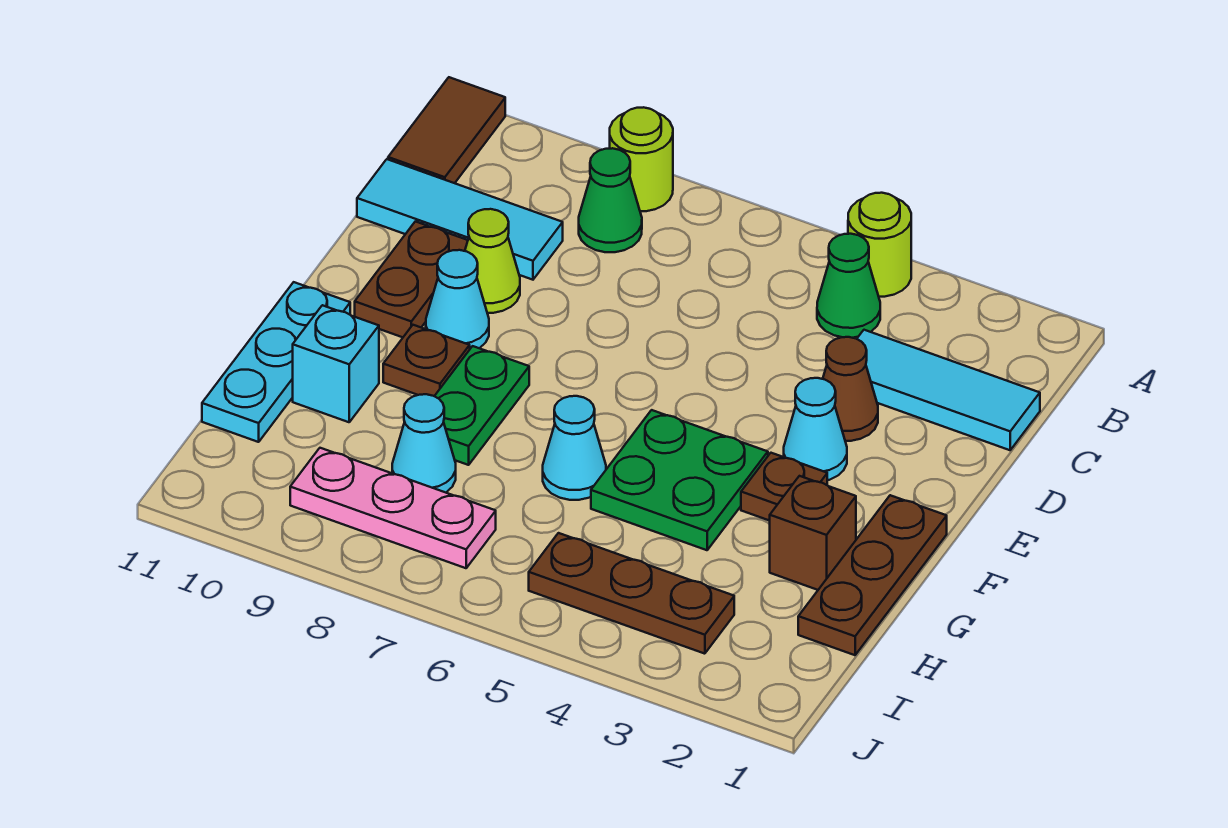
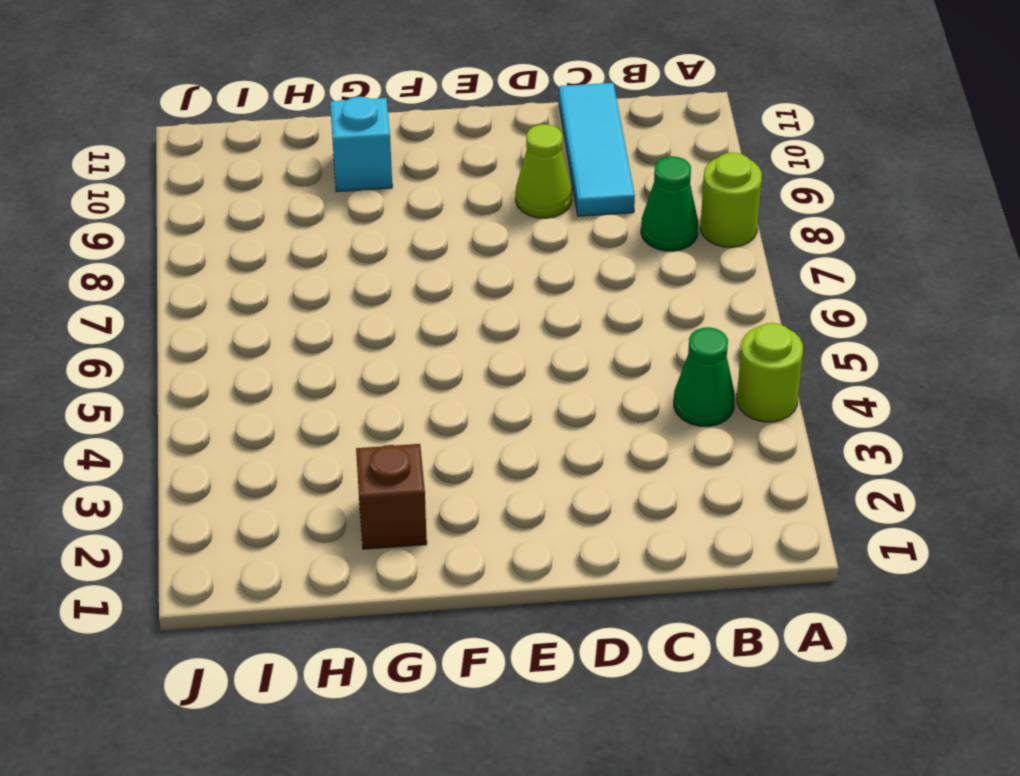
none -> brown 1x2 tile [388,77,505,183]
none -> cyan 1x3 tile [857,330,1040,450]
none -> brown 1x1 cone [823,337,878,441]

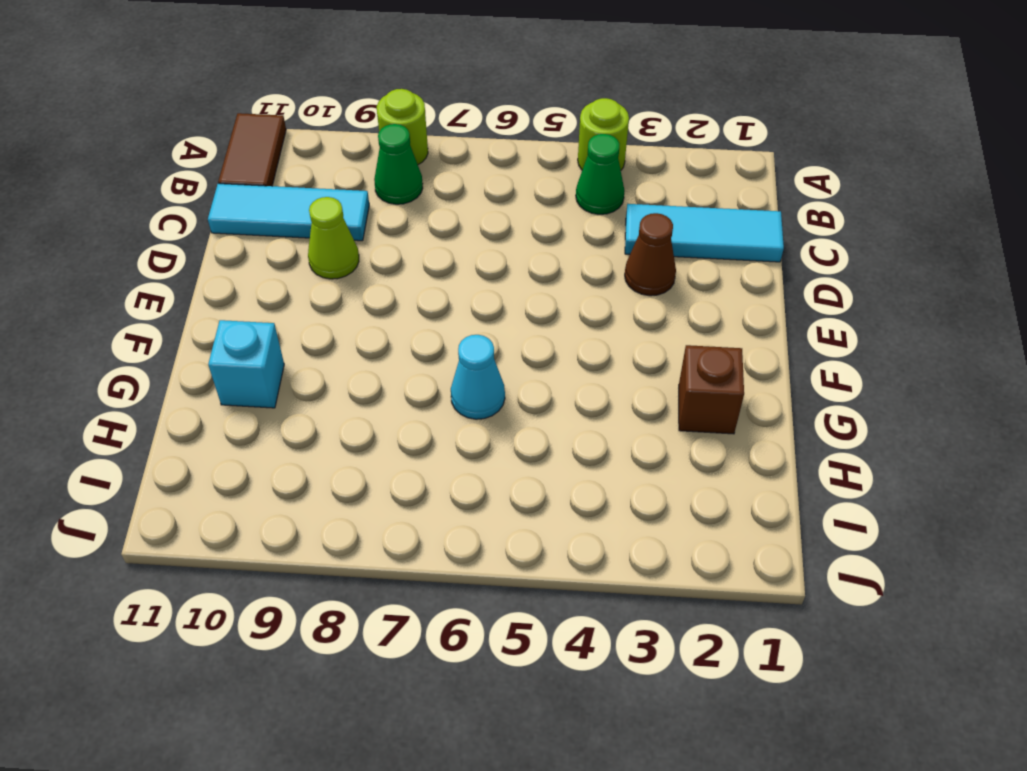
none -> brown 1x2 plate [355,221,468,337]
none -> cyan 1x1 cone [784,378,847,480]
none -> cyan 1x1 cone [426,250,489,349]

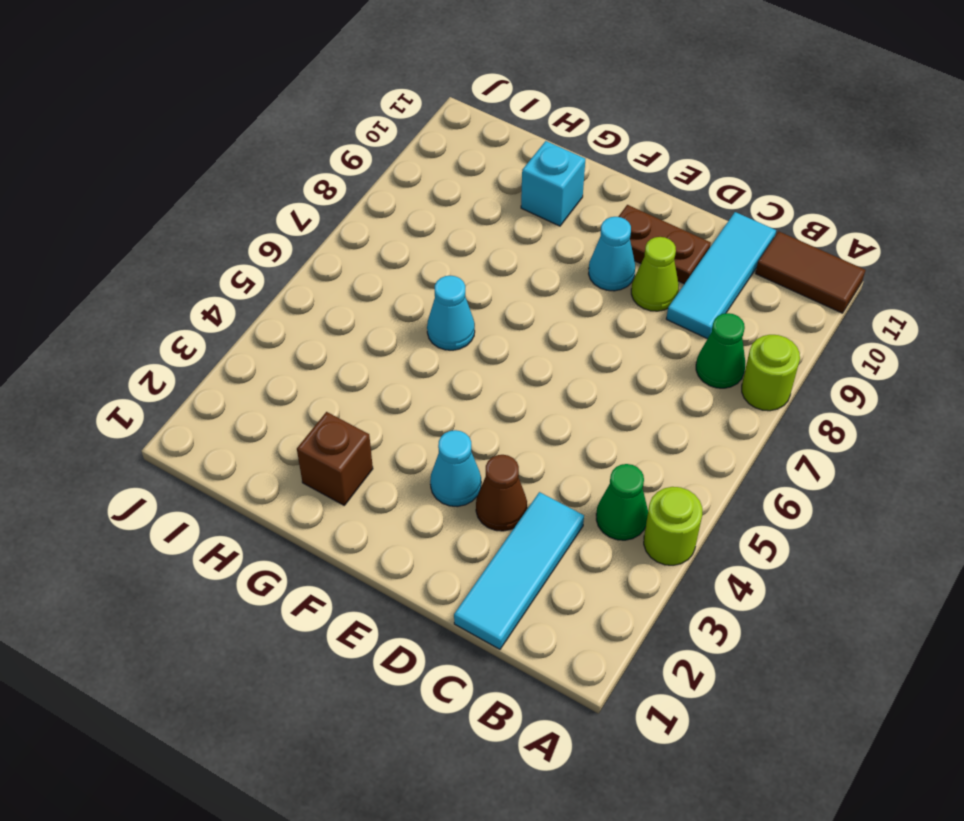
none -> brown 1x3 plate [798,495,947,655]
none -> brown 1x1 plate [741,453,827,521]
none -> green 2x2 plate [591,410,768,550]

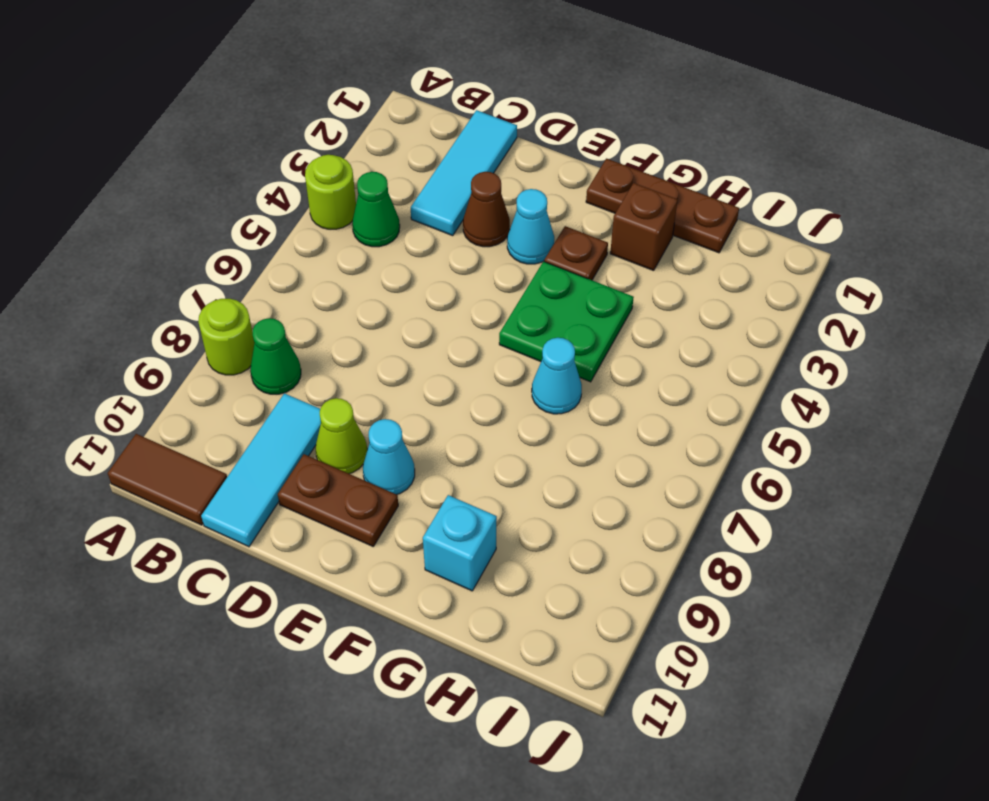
none -> green 1x2 plate [435,346,529,465]
none -> brown 1x1 plate [383,325,470,396]
none -> cyan 1x3 plate [202,282,350,442]

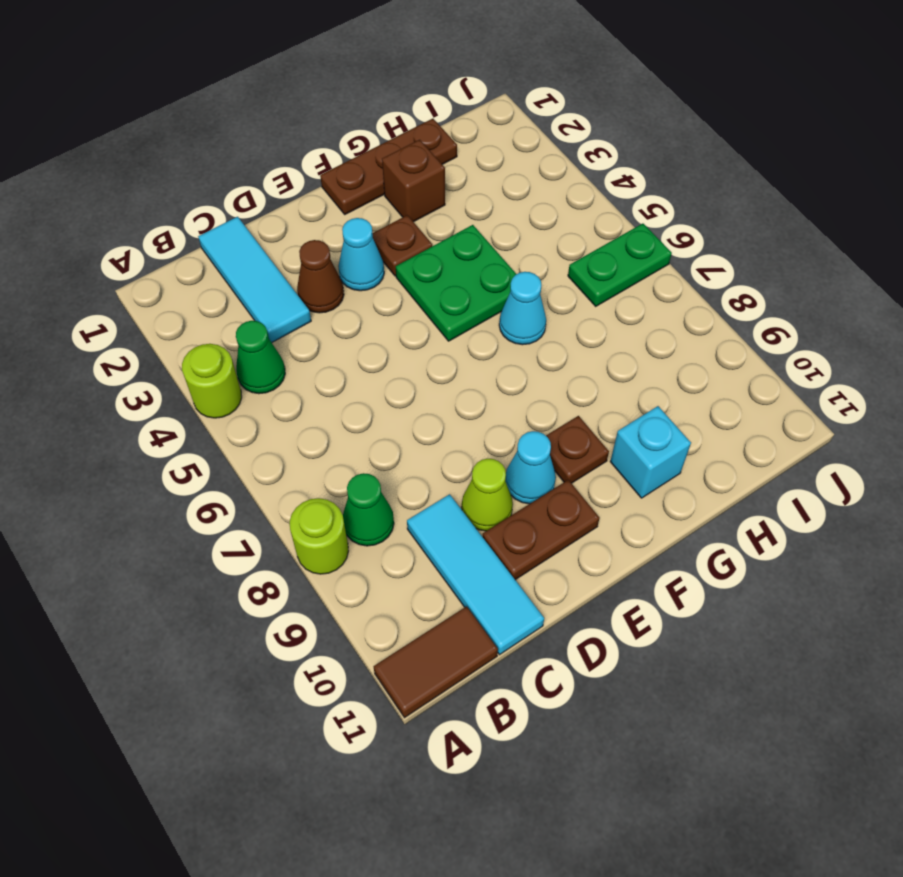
green 1x2 plate [568,224,672,306] -> green 1x2 plate moved to [435,346,529,465]
none -> cyan 1x3 plate [202,282,350,442]
none -> cyan 1x1 cone [392,394,456,493]
none -> brown 1x3 plate [529,533,734,654]

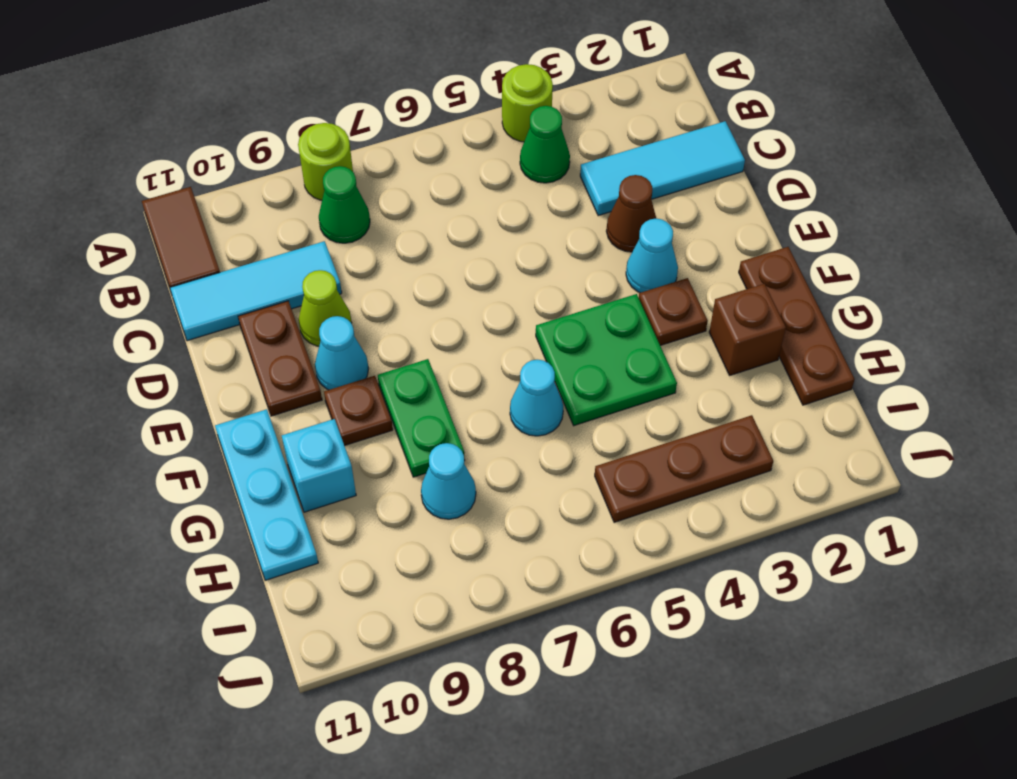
none -> pink 1x3 plate [290,448,496,568]

